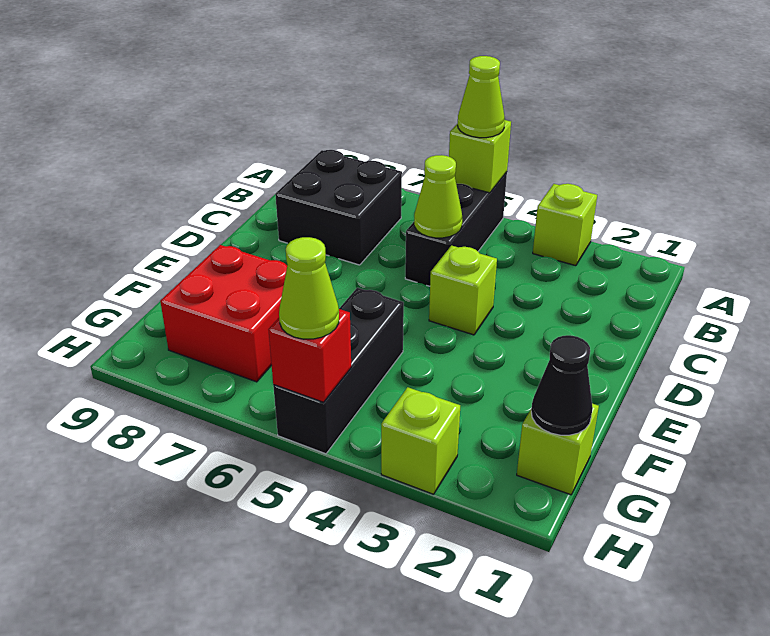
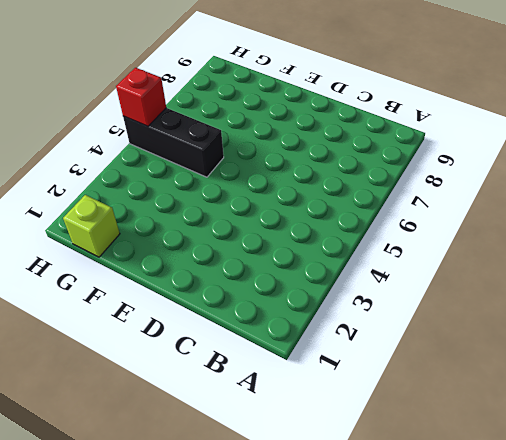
none -> lime 1x1 brick [533,184,597,266]
none -> black 1x3 brick [405,172,507,286]
none -> black 2x2 brick [275,150,402,265]

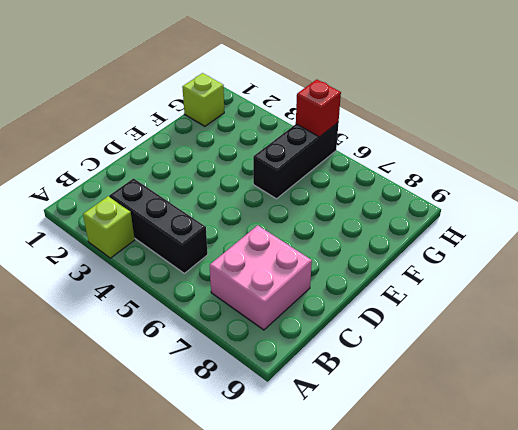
black 1x3 brick [109,178,208,273] -> black 1x3 brick turned to [405,172,507,286]
pink 2x2 brick [210,225,312,330] -> black 2x2 brick [275,150,402,265]
none -> lime 1x1 brick [429,246,497,335]
none -> red 2x2 brick [160,245,287,382]
none -> lime 1x1 brick [381,387,460,494]

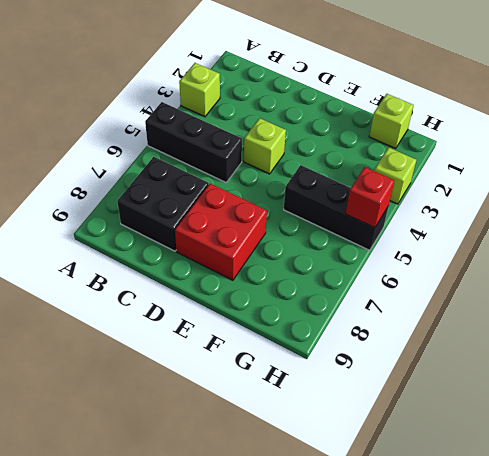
red 2x2 brick [175,184,267,280] -> red 2x2 brick moved to [160,245,287,382]
none -> lime 1x1 brick [449,120,511,193]
none -> lime 1x1 cone [414,155,462,238]
none -> black 1x1 cone [531,335,593,435]

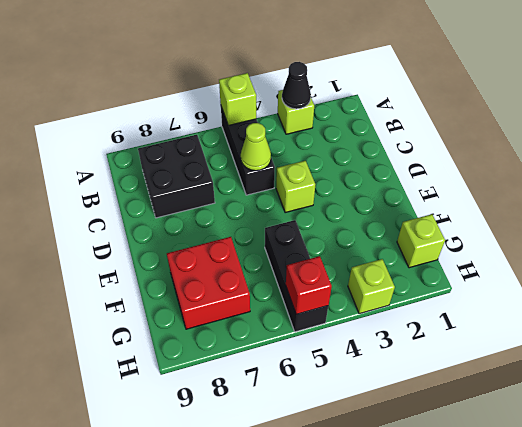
black 1x1 cone [282,62,311,109] -> black 1x1 cone moved to [531,335,593,435]
none -> lime 1x1 cone [458,56,505,138]
none -> lime 1x1 cone [279,237,339,339]

